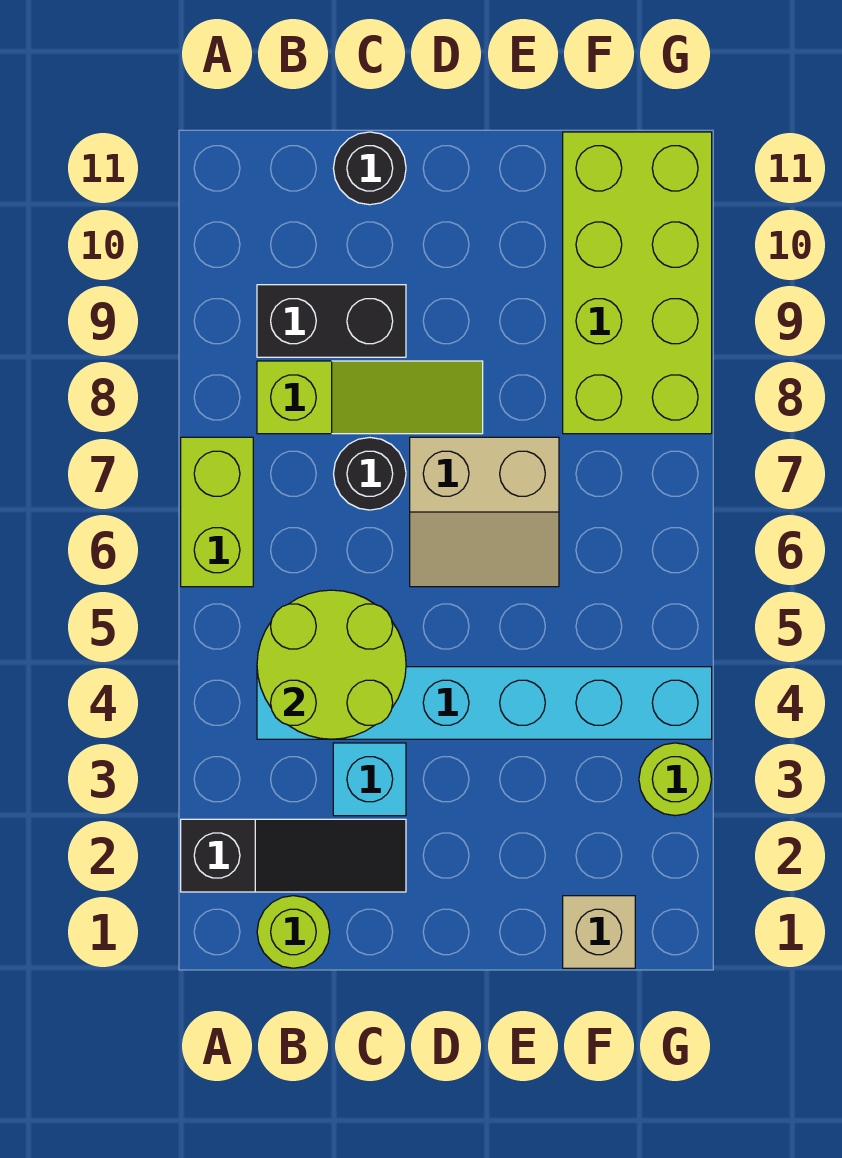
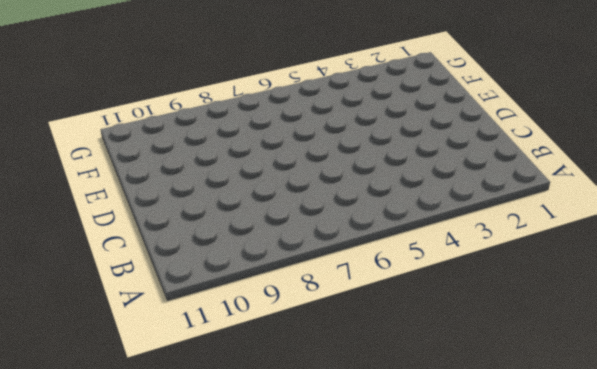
none -> black 1x3 slope [181,819,406,892]
none -> lime 1x2 brick [181,437,253,587]
none -> lime 1x1 round brick [257,896,330,968]

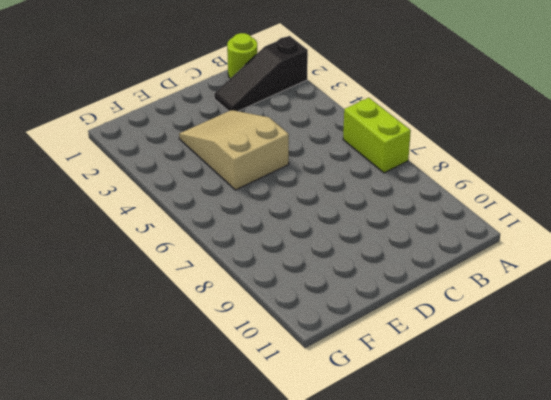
tan 2x3 slope [179,110,289,190] -> cyan 1x6 brick [257,667,712,739]
none -> lime 1x3 slope [257,361,483,434]
none -> black 1x2 brick [257,285,406,357]
none -> cyan 1x1 brick [333,743,406,816]

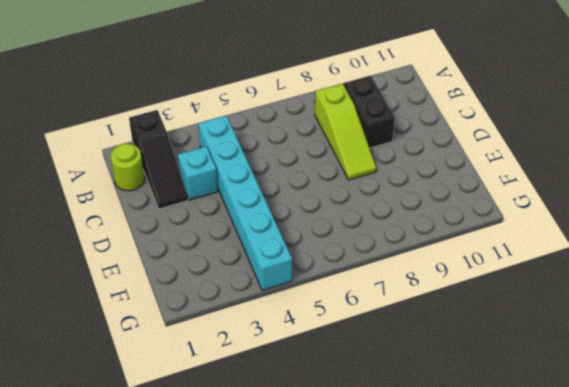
none -> lime 1x2 brick [181,437,253,587]
none -> black 1x1 round brick [334,437,406,510]
none -> black 1x1 round brick [333,132,406,205]

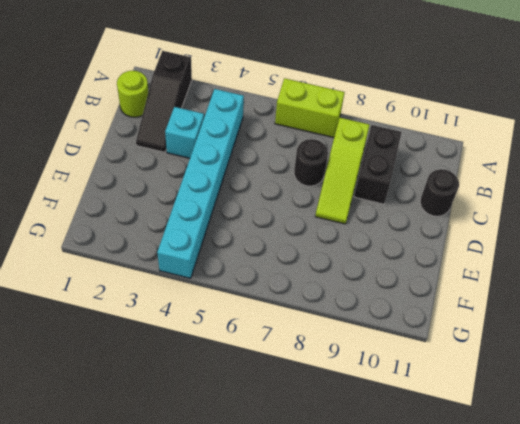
none -> tan 2x2 slope [410,437,559,587]
none -> tan 1x1 brick [563,896,635,968]
none -> lime 2x4 brick [563,132,712,434]

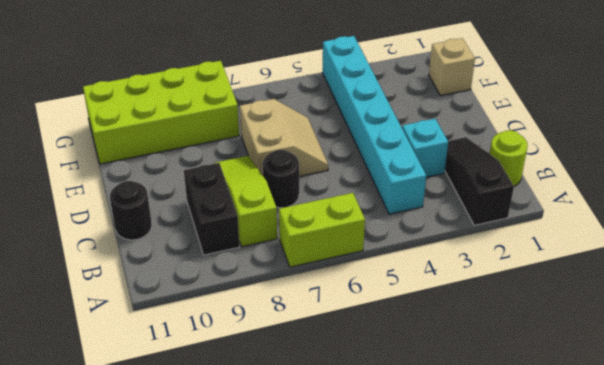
none -> lime 1x1 round brick [639,743,712,816]
none -> lime 2x2 round brick [257,590,406,739]

